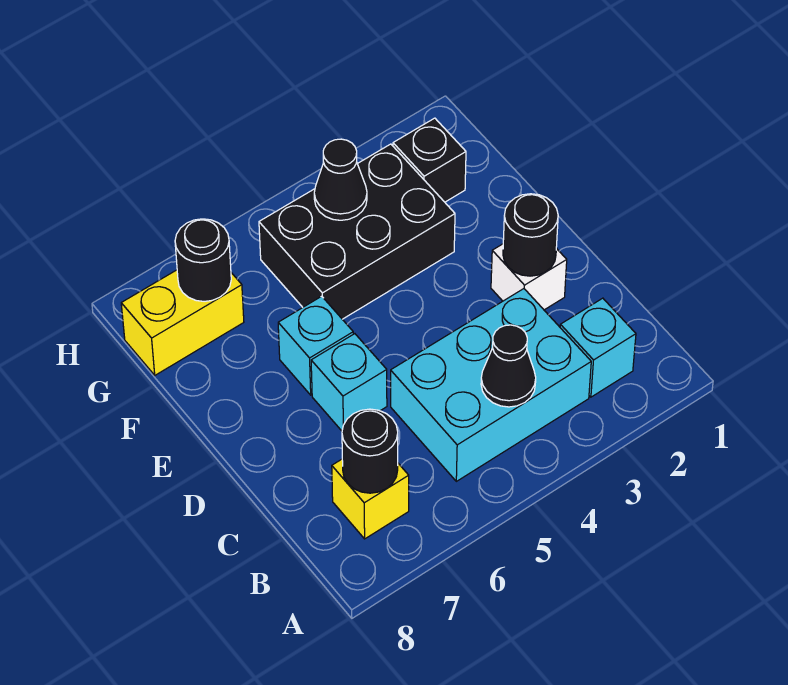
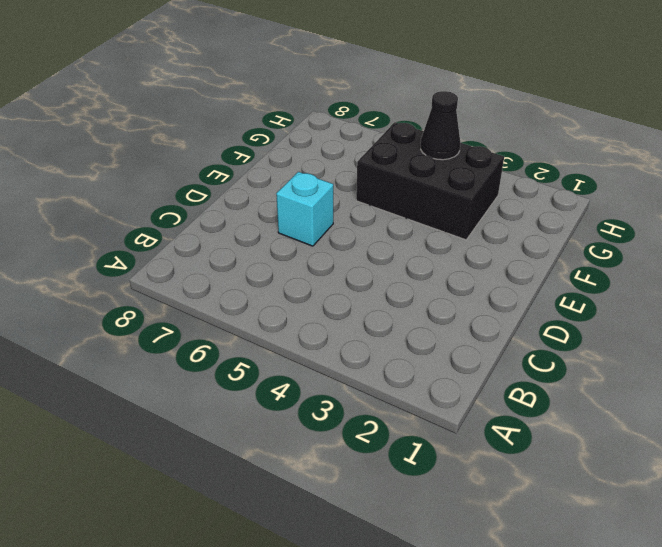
none -> cyan 1x1 brick [560,298,636,397]
none -> cyan 2x3 brick [391,289,591,481]
none -> yellow 1x1 brick [332,459,409,539]

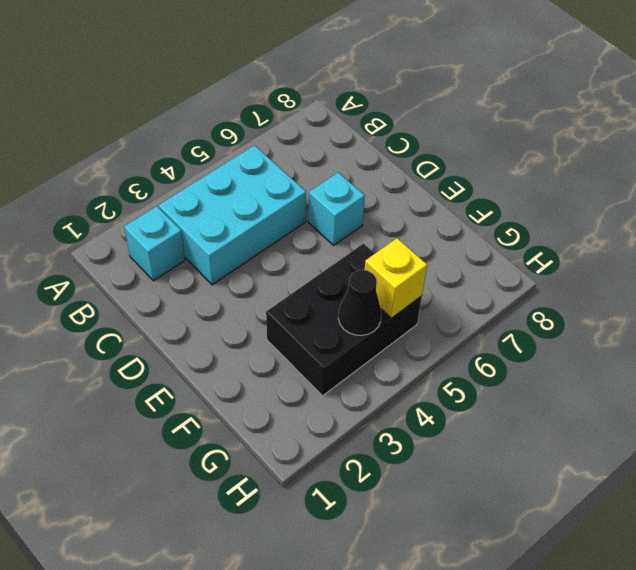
yellow 1x1 brick [365,238,427,318] -> yellow 1x1 brick moved to [332,459,409,539]
none -> white 1x1 brick [491,244,567,310]
none -> cyan 1x1 brick [278,296,353,395]
none -> black 1x1 brick [393,118,466,202]

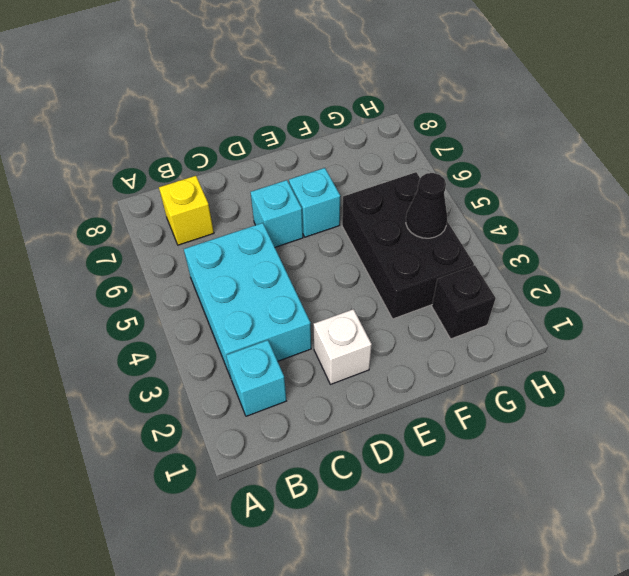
none -> yellow 1x2 brick [121,270,244,375]
none -> black 1x1 cone [481,325,536,407]
none -> black 1x1 round brick [342,409,398,493]

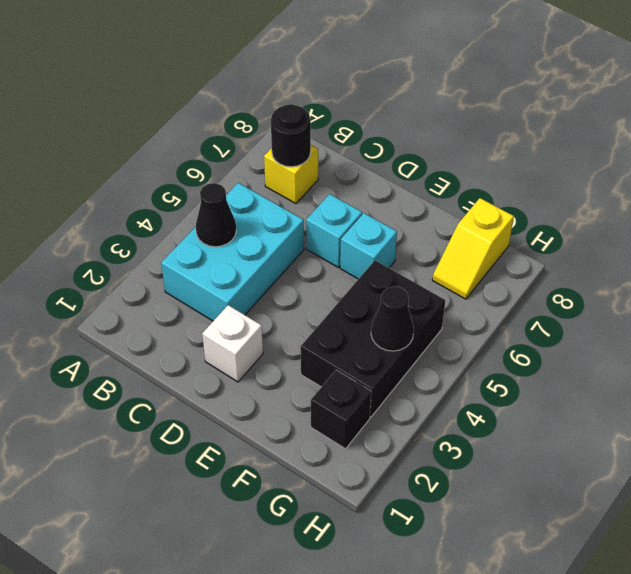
yellow 1x2 slope [432,198,514,299] -> yellow 1x2 brick [121,270,244,375]
none -> cyan 1x1 brick [560,298,636,397]
none -> black 1x1 round brick [503,194,558,276]
none -> black 1x1 round brick [175,219,231,301]

